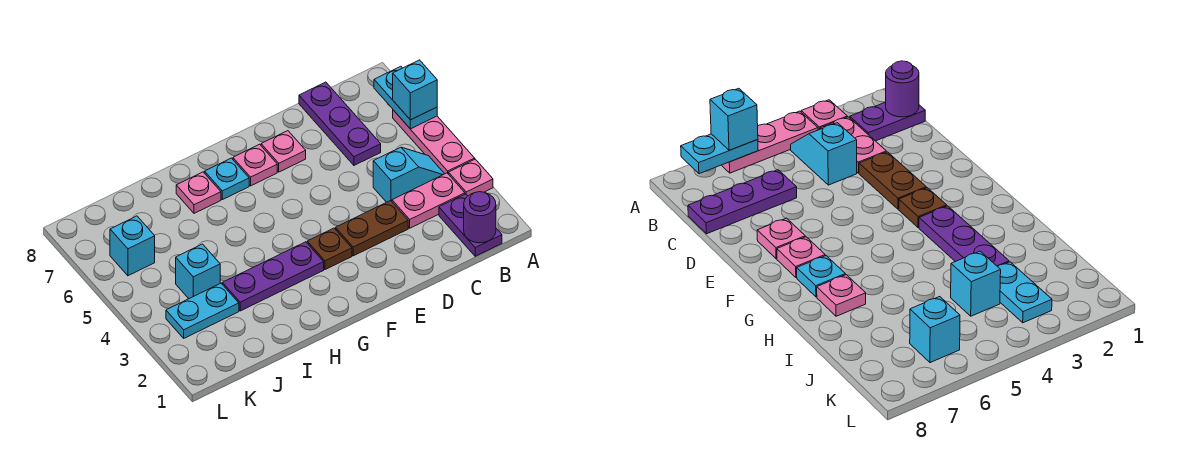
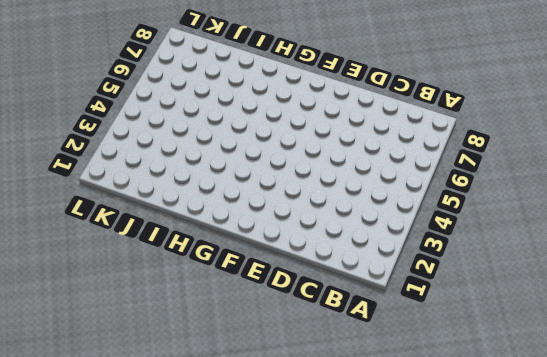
none -> pink 1x1 plate [449,159,493,196]
none -> pink 1x3 plate [393,110,475,174]
none -> purple 1x2 plate [439,194,502,256]

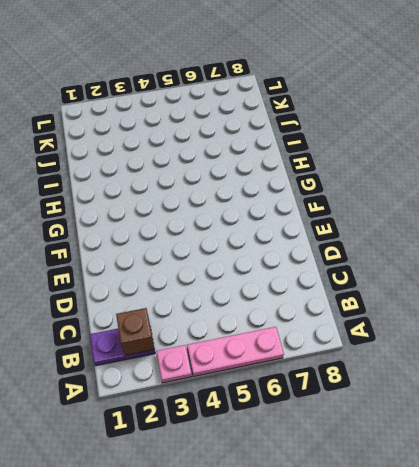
brown 1x1 brick [116,308,154,355] -> none
none -> pink 1x2 plate [392,173,465,228]
none -> cyan 1x2 slope [373,147,444,202]
none -> purple 1x3 plate [299,82,381,165]

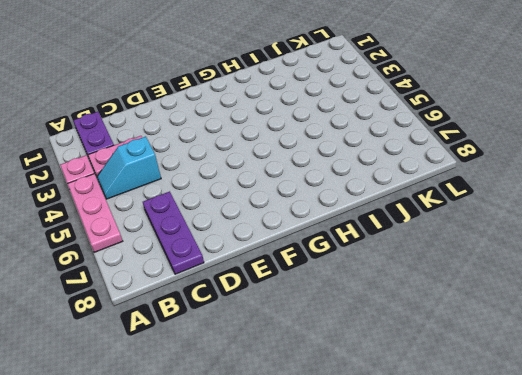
none -> brown 1x2 plate [336,201,408,256]
none -> pink 1x1 plate [261,131,306,172]
none -> brown 1x1 plate [307,228,352,270]

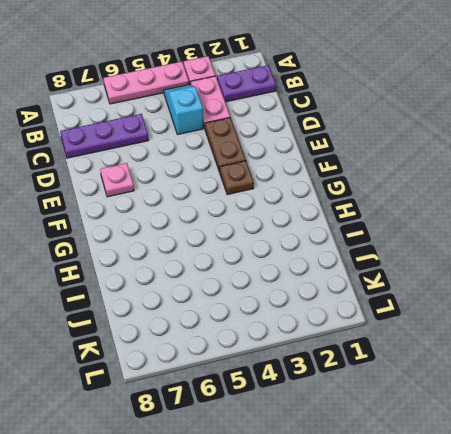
none -> pink 1x1 plate [233,144,277,186]
none -> purple 1x3 plate [222,242,324,311]
none -> cyan 1x1 plate [205,158,249,200]

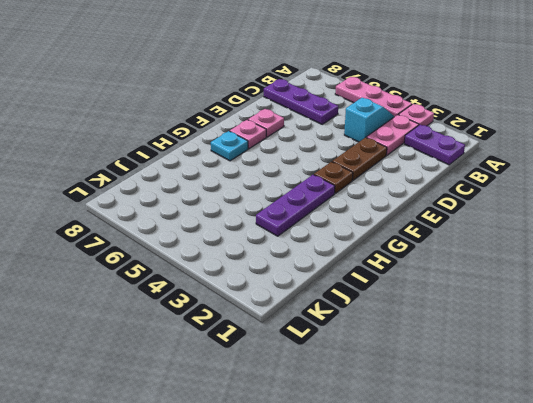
none -> pink 1x1 plate [176,172,221,213]
none -> cyan 1x2 plate [166,283,239,338]
none -> cyan 1x1 brick [176,244,220,299]

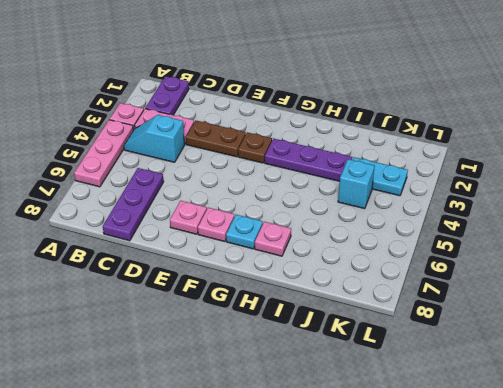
none -> cyan 1x1 brick [110,216,155,276]
none -> cyan 1x2 plate [374,66,437,129]
none -> purple 1x1 round brick [464,192,496,243]

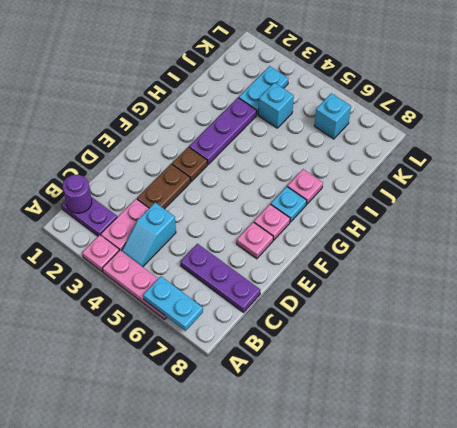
none -> cyan 1x1 brick [393,60,437,120]

